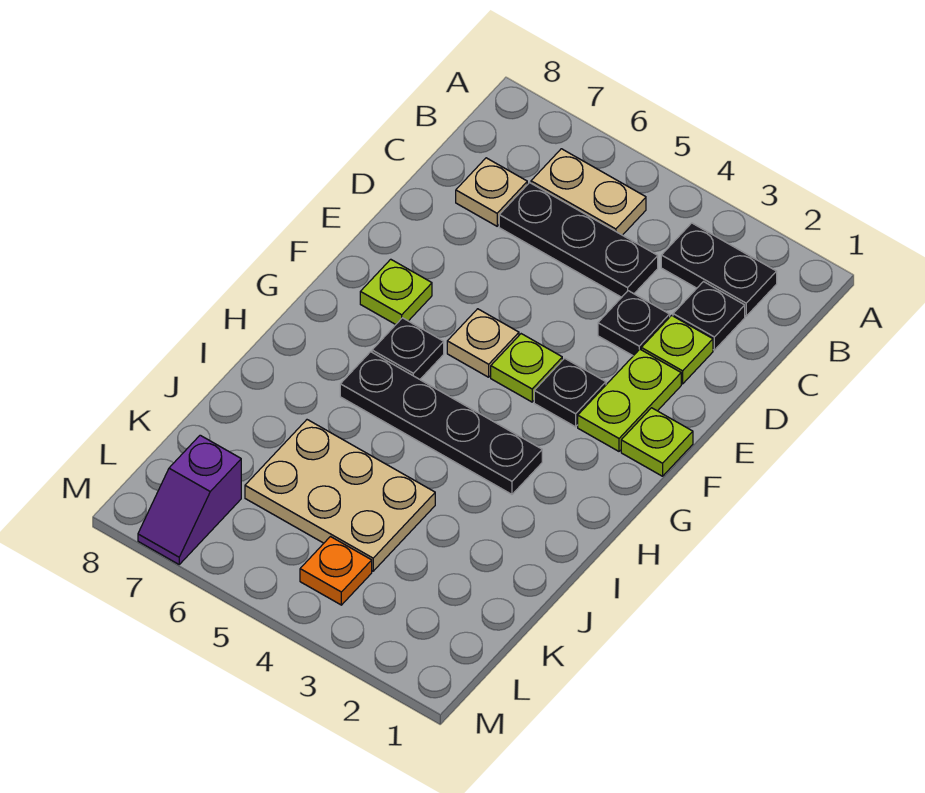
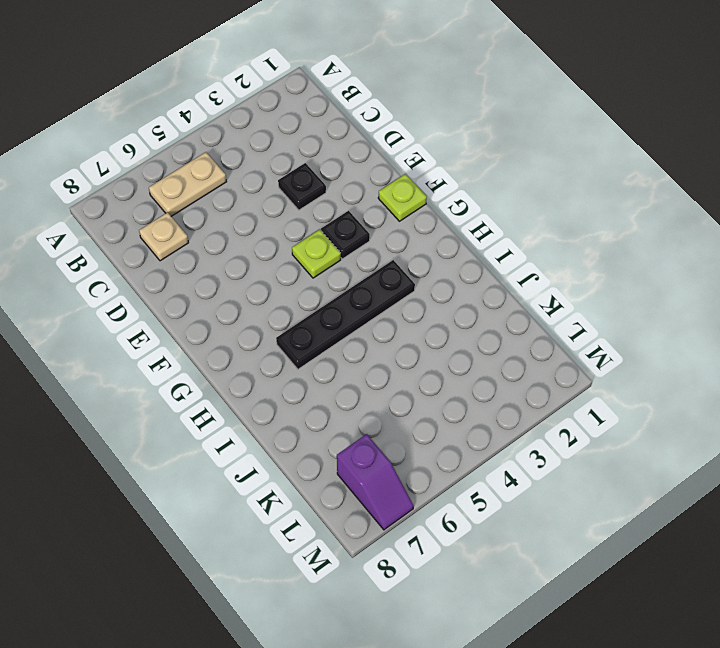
none -> black 1x2 plate [661,223,777,316]
none -> black 1x1 plate [673,282,745,350]
none -> black 1x3 plate [499,183,658,297]

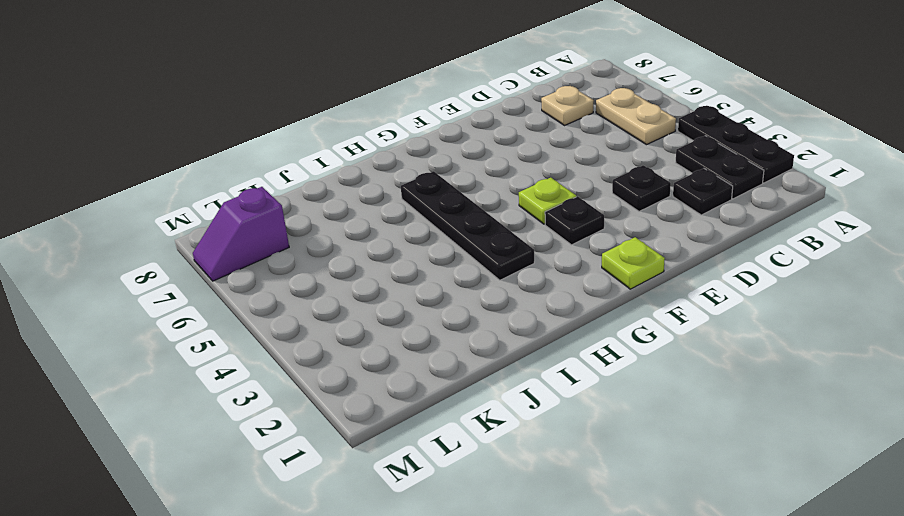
black 1x3 plate [678,106,794,183] -> black 1x3 plate moved to [499,183,658,297]
none -> lime 1x1 plate [641,315,713,384]
none -> lime 1x2 plate [578,349,681,451]
none -> tan 1x1 plate [447,309,519,377]

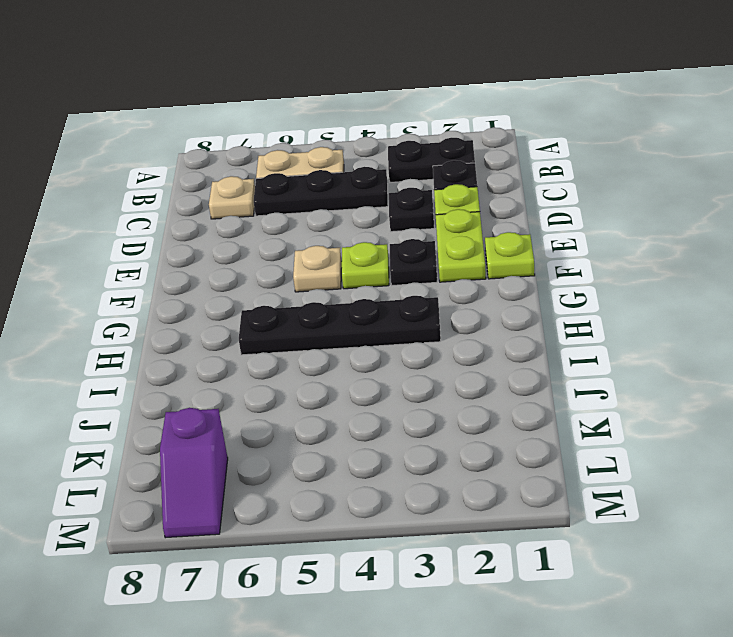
none -> lime 1x1 plate [360,259,432,324]
none -> black 1x1 plate [372,318,444,379]
none -> tan 2x3 plate [245,420,435,571]

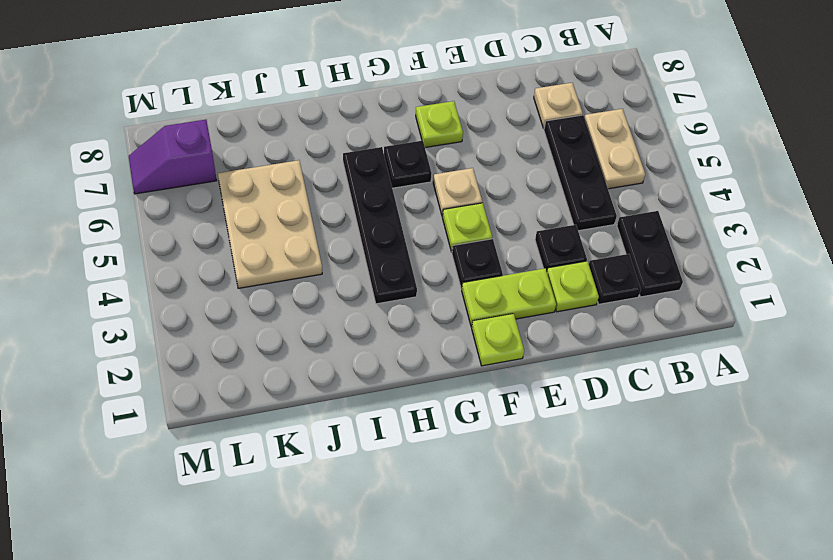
none -> orange 1x1 plate [300,537,372,605]

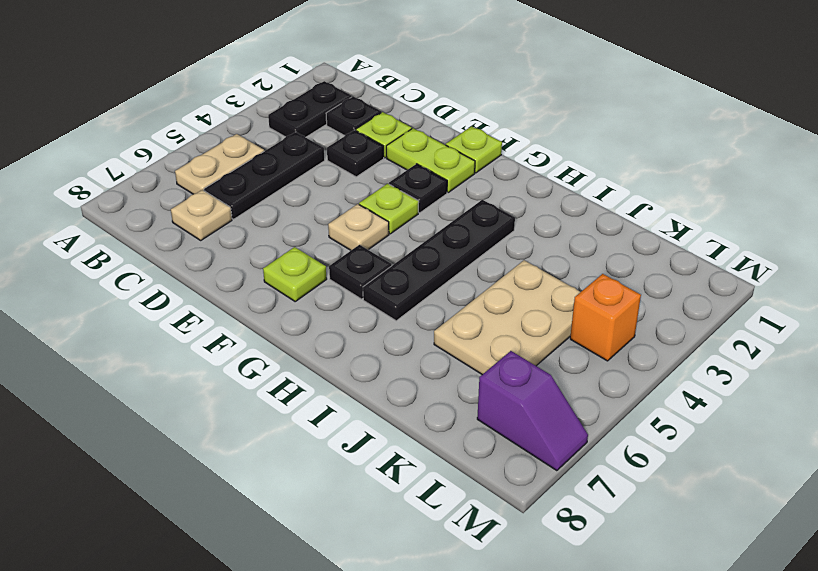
orange 1x1 brick [570,274,641,361] -> orange 1x1 plate [300,537,372,605]

